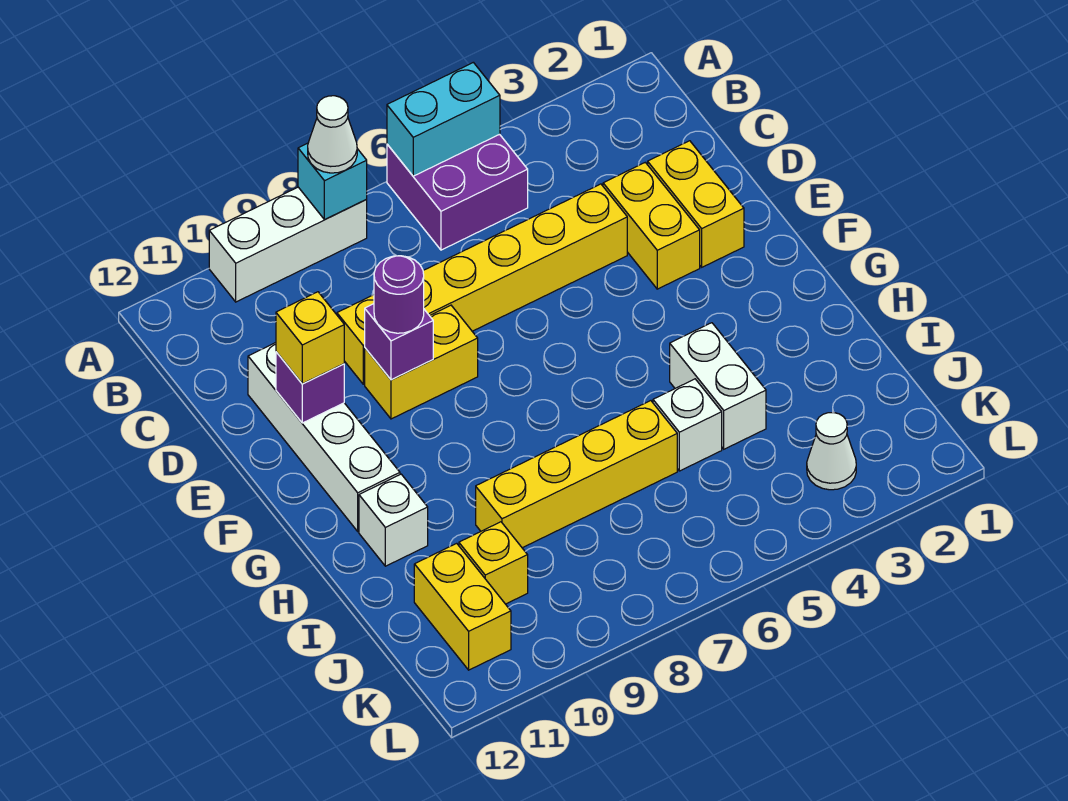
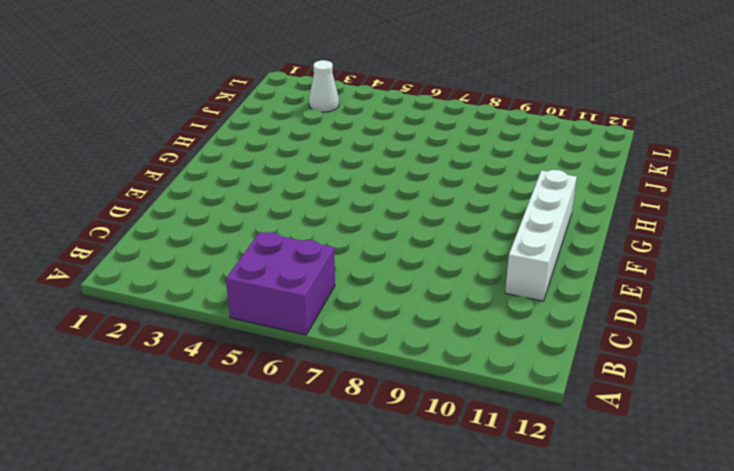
none -> white 1x3 brick [209,187,367,302]
none -> yellow 1x2 brick [648,141,744,267]
none -> yellow 1x2 brick [603,162,700,289]

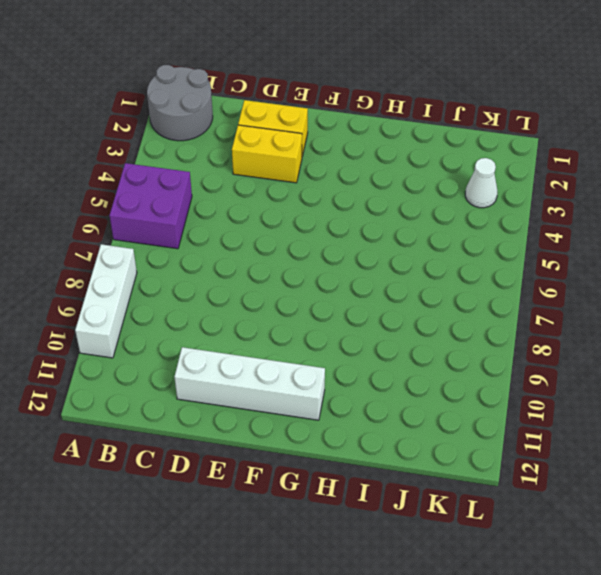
grey 2x2 round brick [147,65,213,141] -> none
none -> yellow 1x6 brick [337,184,627,384]
none -> yellow 1x2 brick [365,305,478,419]
none -> white 1x2 brick [670,323,766,449]

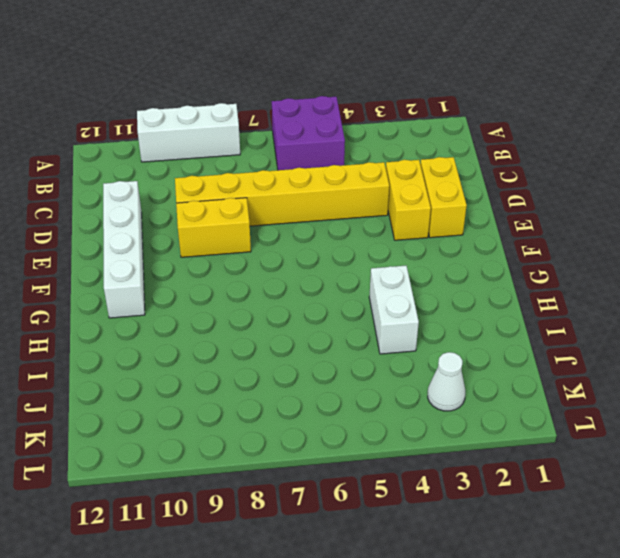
none -> white 1x1 brick [359,474,428,566]
none -> white 1x1 brick [653,379,722,471]
none -> yellow 1x4 brick [476,401,677,548]

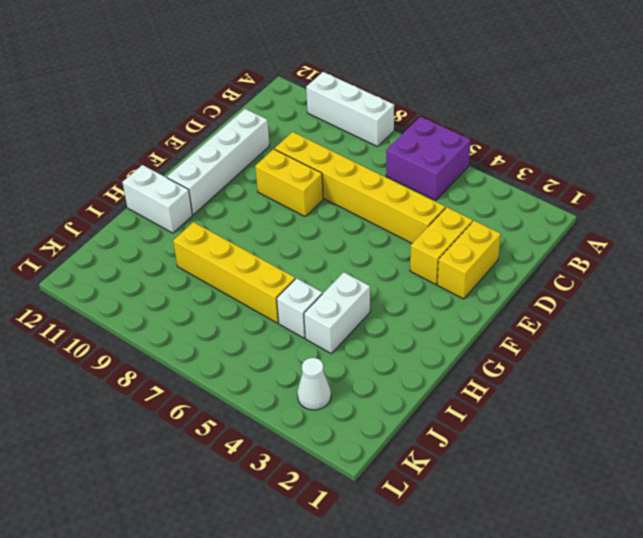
white 1x2 brick [123,165,192,233] -> white 1x1 brick [359,474,428,566]
none -> yellow 1x1 brick [459,522,528,604]
none -> yellow 1x2 brick [414,543,511,670]
none -> cyan 1x2 brick [387,62,500,176]

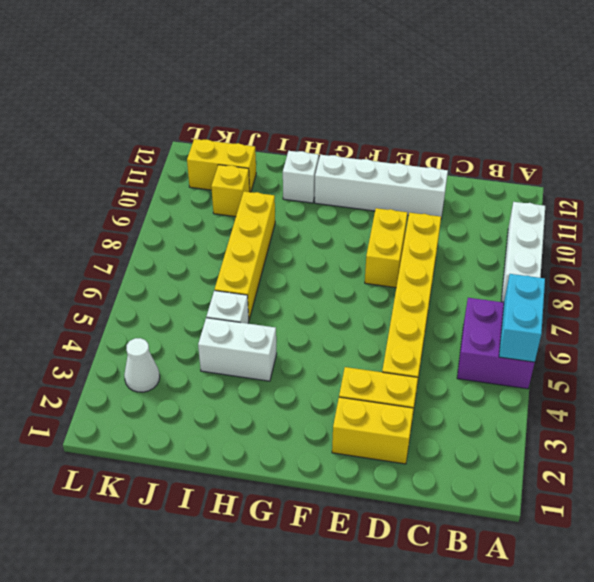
none -> cyan 1x1 brick [298,143,367,220]
none -> purple 1x1 brick [365,304,433,380]
none -> purple 1x1 brick [276,352,344,423]

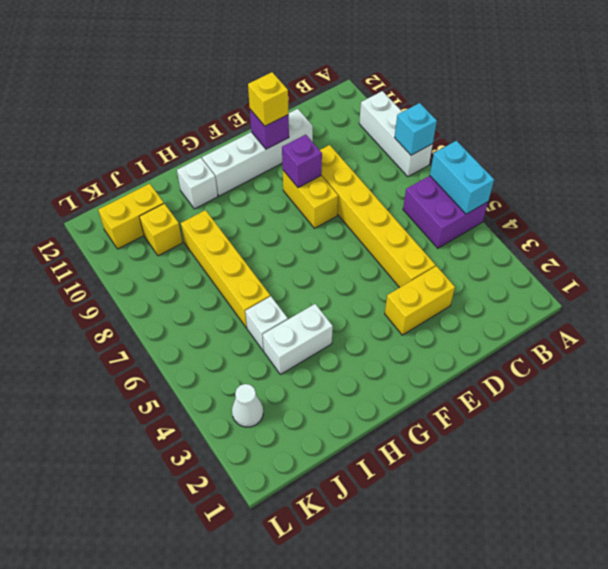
none -> yellow 1x2 brick [648,141,744,267]
none -> white 1x1 cone [308,96,357,173]
none -> purple 1x1 round brick [374,256,424,333]

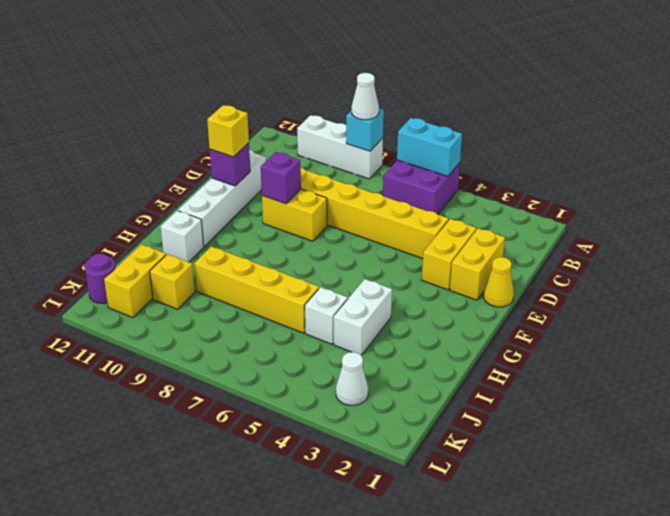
yellow 1x1 cone [483,257,514,307] -> none
purple 1x1 round brick [84,254,116,303] -> purple 1x1 round brick moved to [374,256,424,333]

